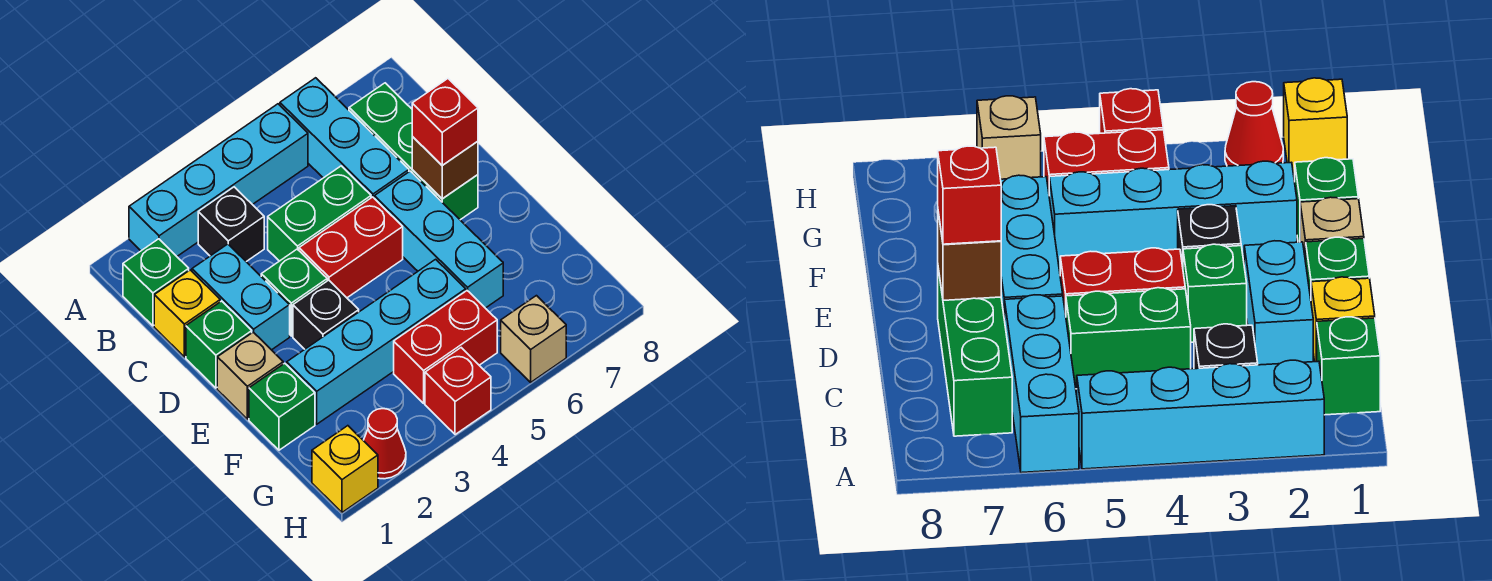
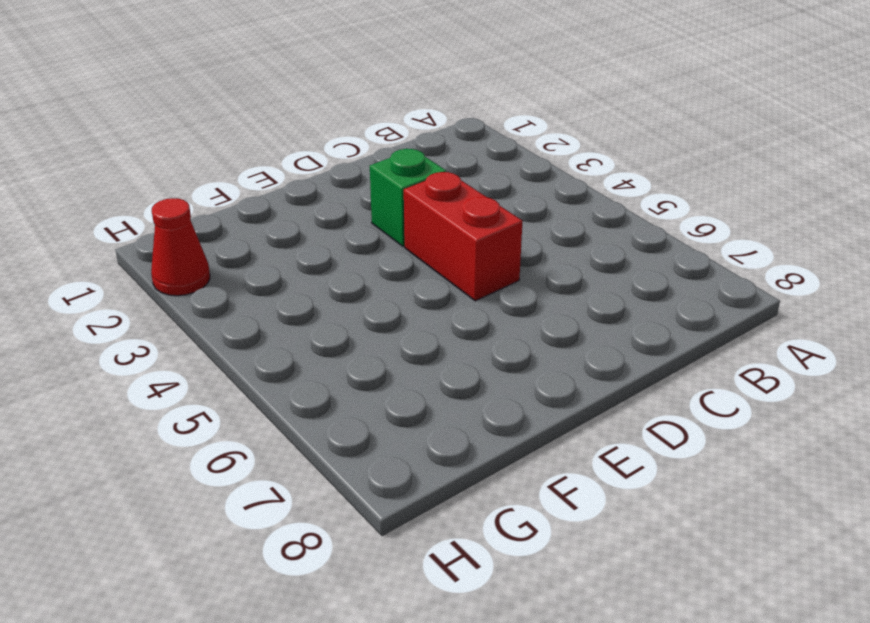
none -> cyan 1x4 brick [129,104,308,256]
none -> cyan 1x3 brick [280,78,409,198]
none -> green 1x1 brick [123,239,189,326]

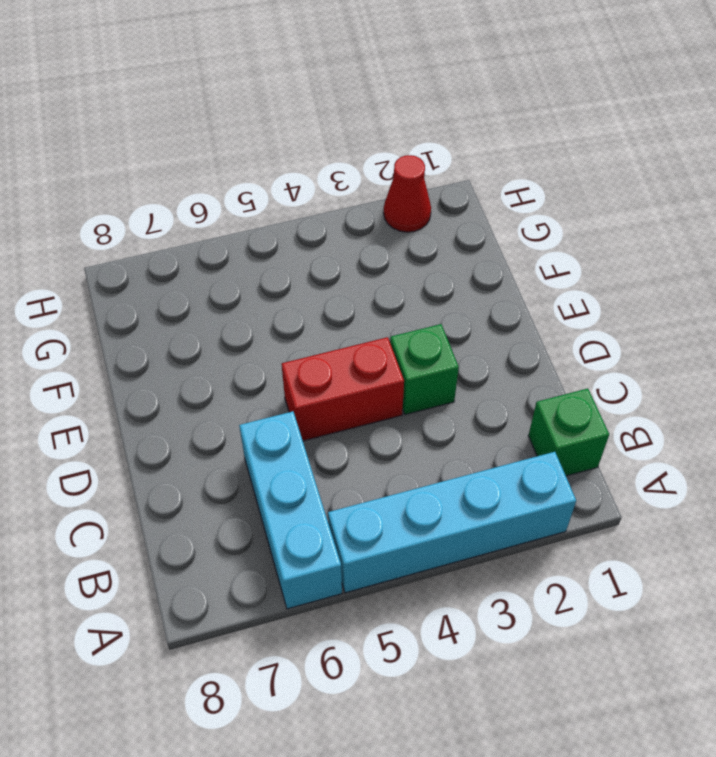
none -> black 1x1 brick [198,187,264,262]
none -> green 1x3 brick [349,83,478,220]
none -> yellow 1x1 brick [154,270,220,357]

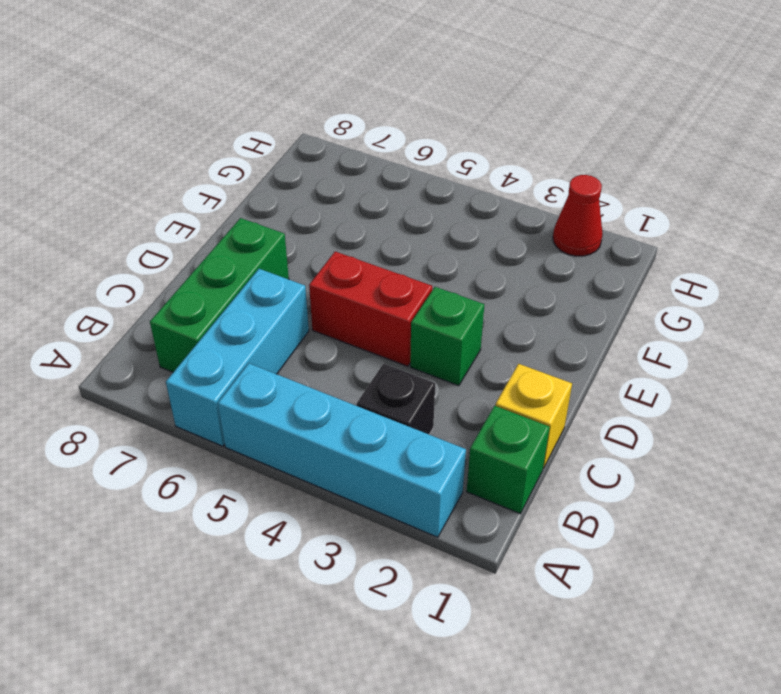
none -> cyan 1x2 brick [192,244,290,350]
none -> green 1x2 brick [268,166,371,261]
none -> green 1x1 brick [186,301,252,388]

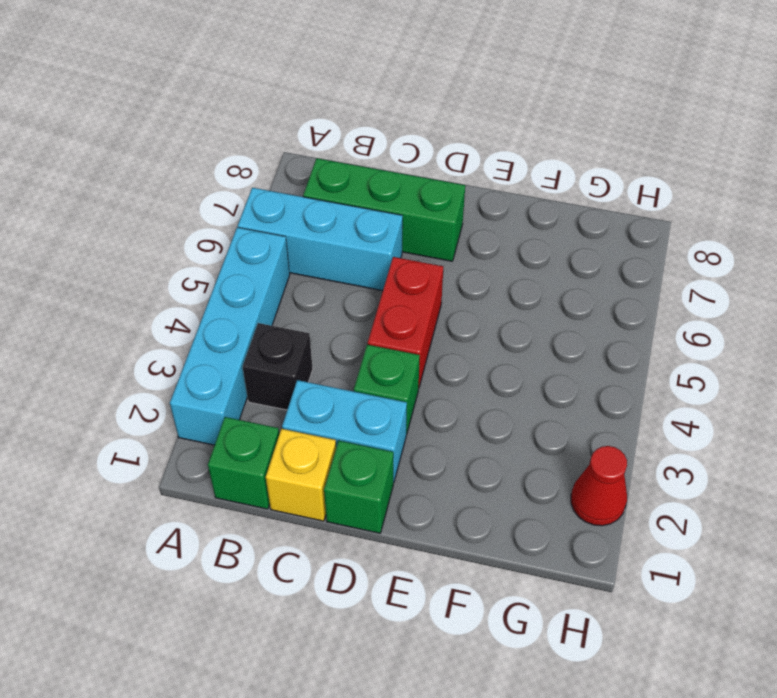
none -> green 1x2 brick [268,166,371,261]
none -> cyan 1x3 brick [374,171,503,308]
none -> tan 1x1 brick [217,332,283,419]

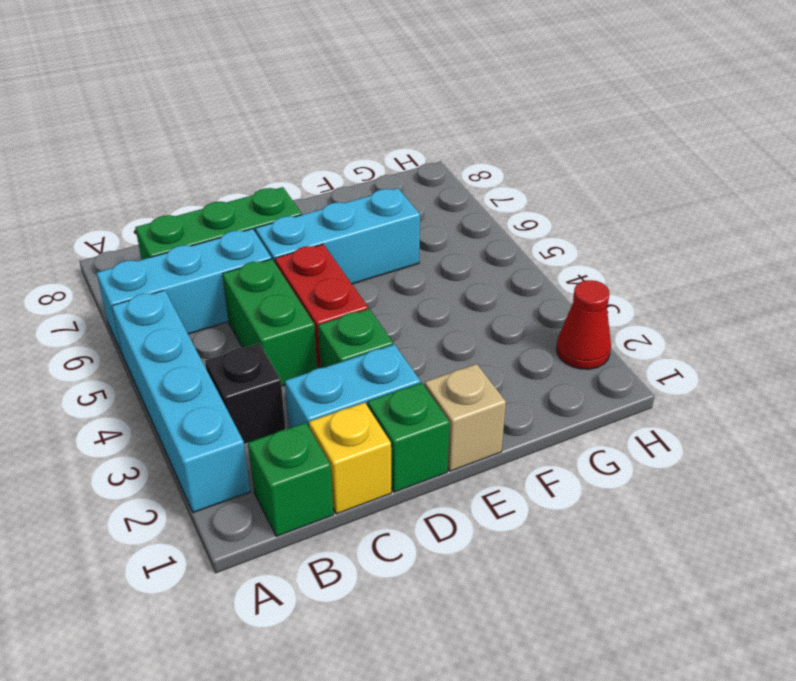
none -> black 1x1 brick [293,280,359,349]
none -> green 1x1 brick [249,363,315,450]
none -> cyan 1x4 brick [287,259,466,424]

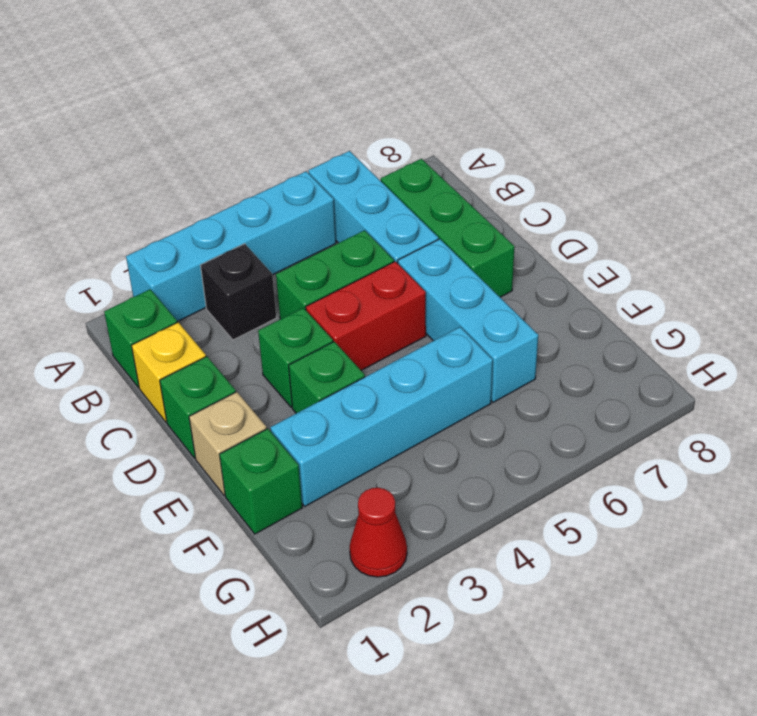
green 1x1 brick [289,342,365,413] -> black 1x1 brick [293,280,359,349]
none -> cyan 1x2 brick [192,244,290,350]
none -> red 1x2 brick [394,291,497,403]
none -> yellow 1x1 brick [312,426,378,512]

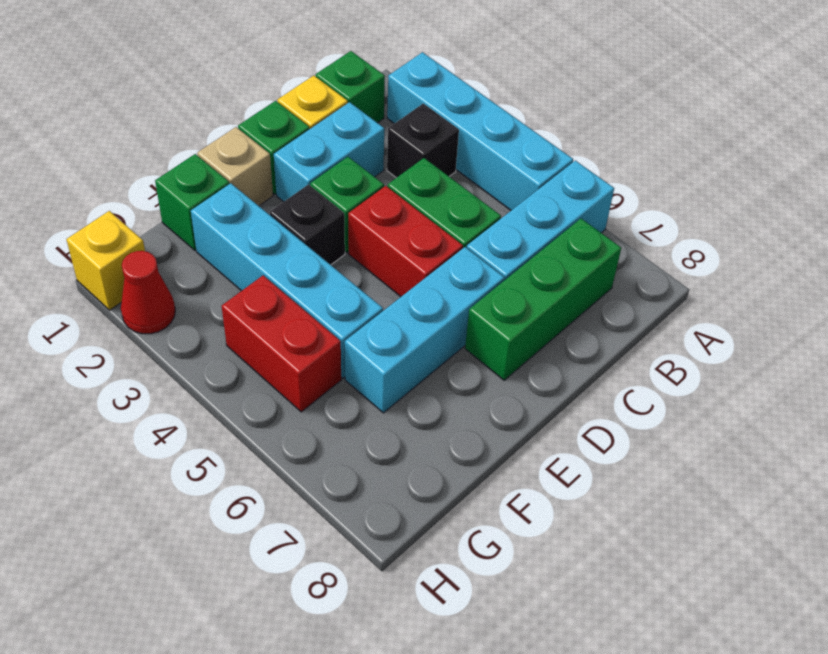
none -> red 1x1 brick [425,348,491,435]
none -> tan 1x1 brick [501,296,566,382]
none -> brown 1x1 brick [412,137,478,199]

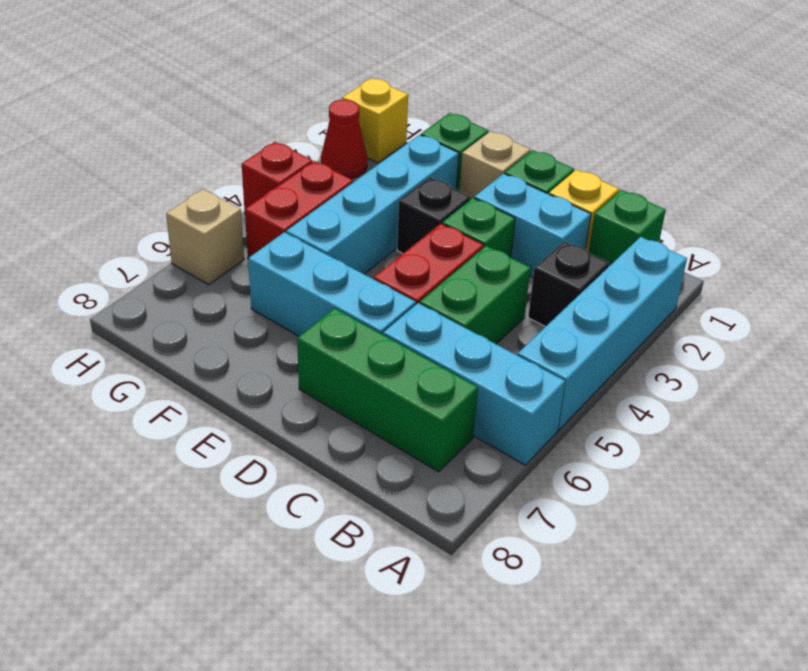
none -> brown 1x1 brick [412,137,478,199]
none -> red 1x1 brick [412,79,478,165]

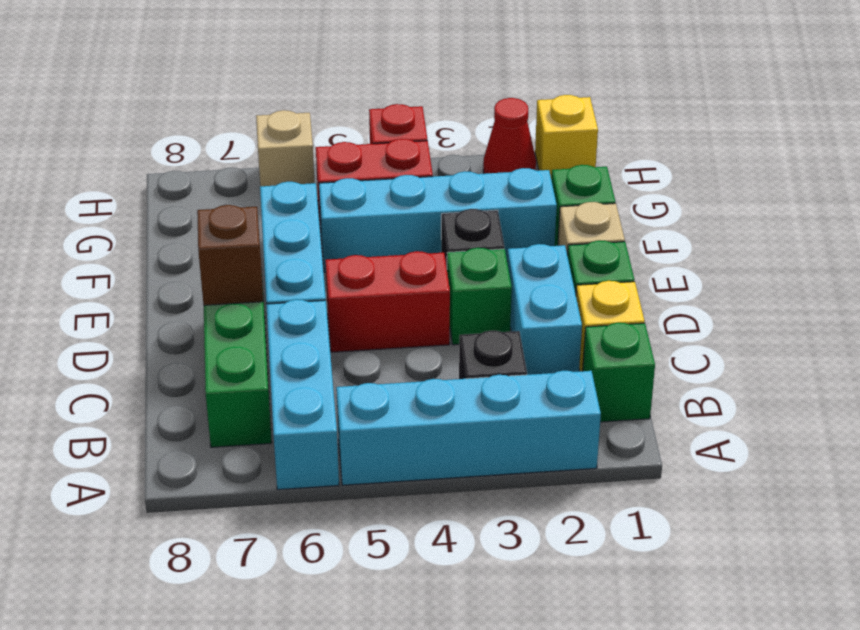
none -> green 1x2 brick [268,166,371,261]
none -> red 1x1 brick [412,79,478,165]

